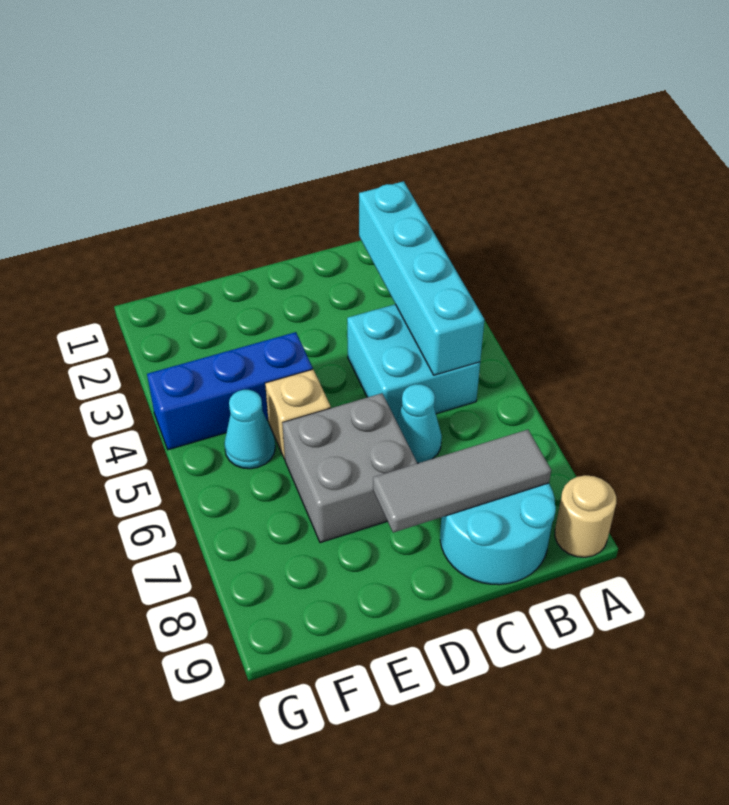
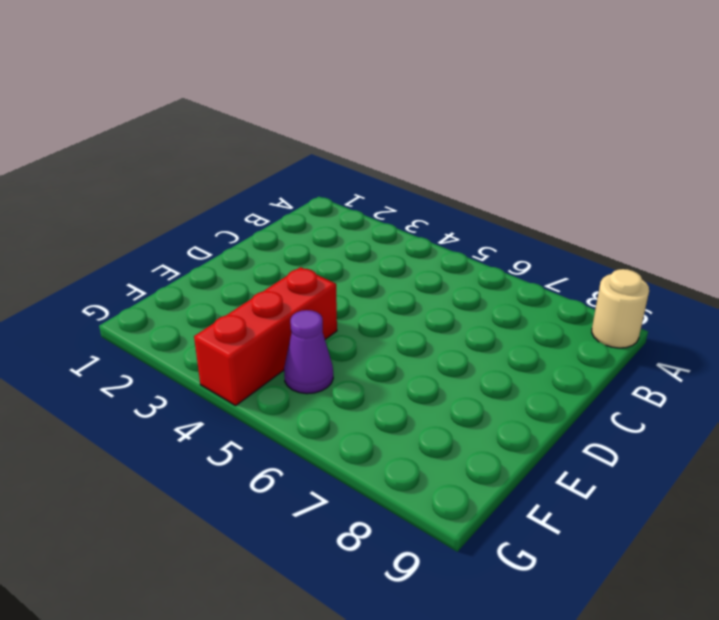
red 1x3 brick [194,267,337,406] -> blue 1x3 brick [147,332,313,450]
purple 1x1 cone [284,310,333,394] -> cyan 1x1 cone [224,390,275,469]
none -> cyan 2x2 brick [347,304,480,421]
none -> cyan 2x2 round brick [440,483,556,585]

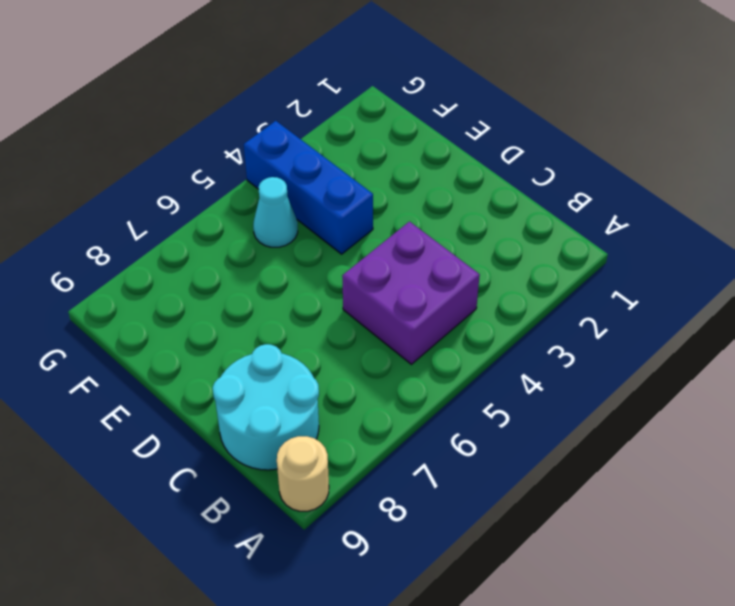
purple 2x2 brick [342,222,480,364] -> cyan 2x2 brick [347,304,480,421]
none -> cyan 1x1 cone [397,384,442,463]
none -> grey 2x2 brick [282,393,417,543]

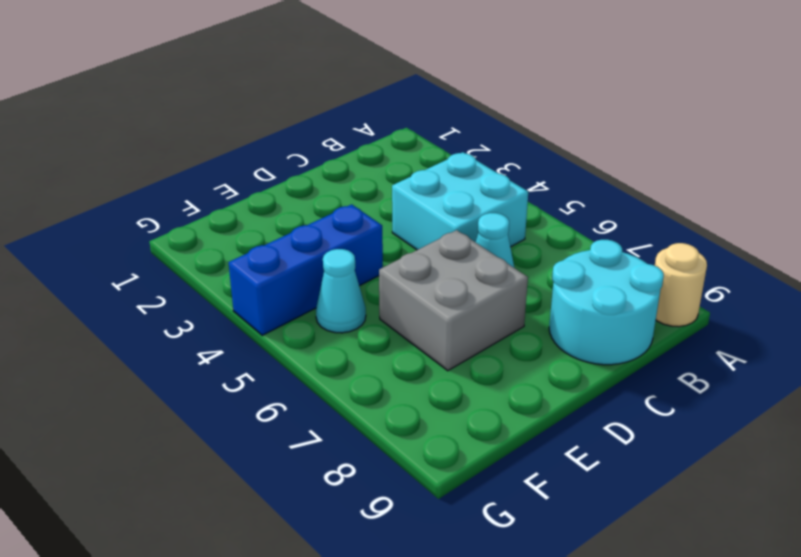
none -> tan 1x1 brick [265,369,331,459]
none -> cyan 1x4 brick [359,181,484,375]

